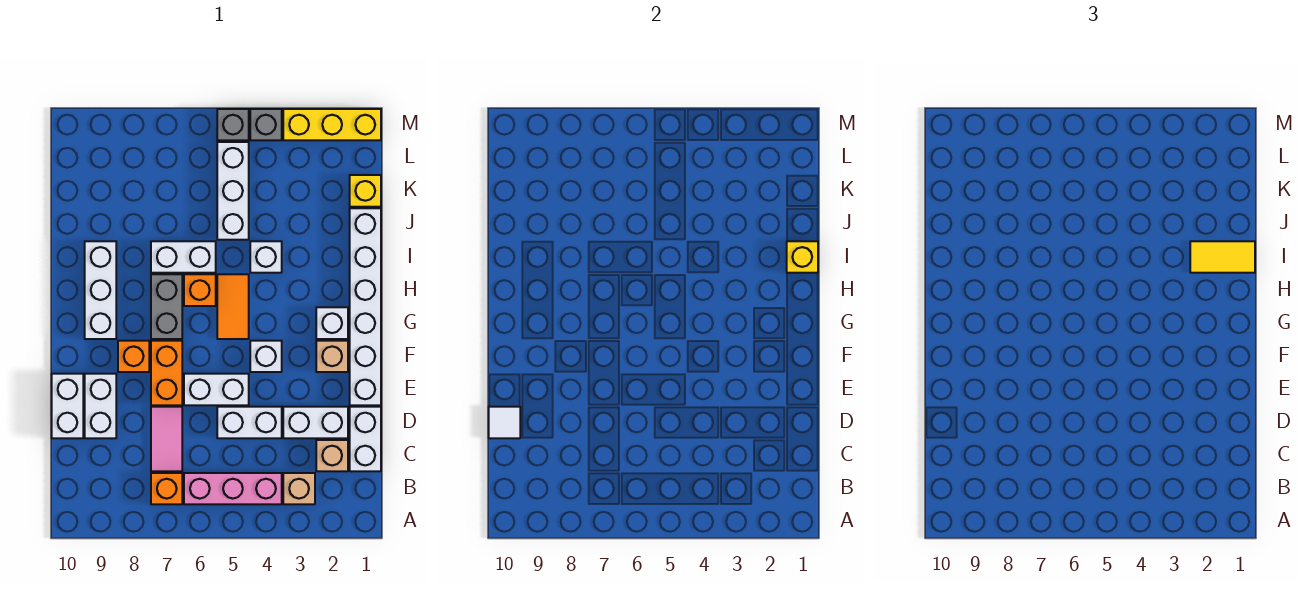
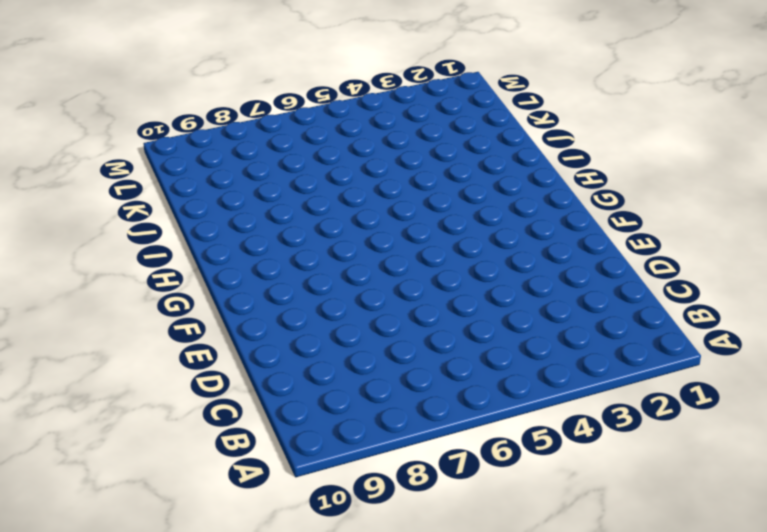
none -> tan 1x1 brick [283,473,315,504]
none -> pink 1x3 brick [184,473,282,504]
none -> orange 1x1 brick [151,473,182,504]
none -> white 1x2 brick [350,407,381,471]

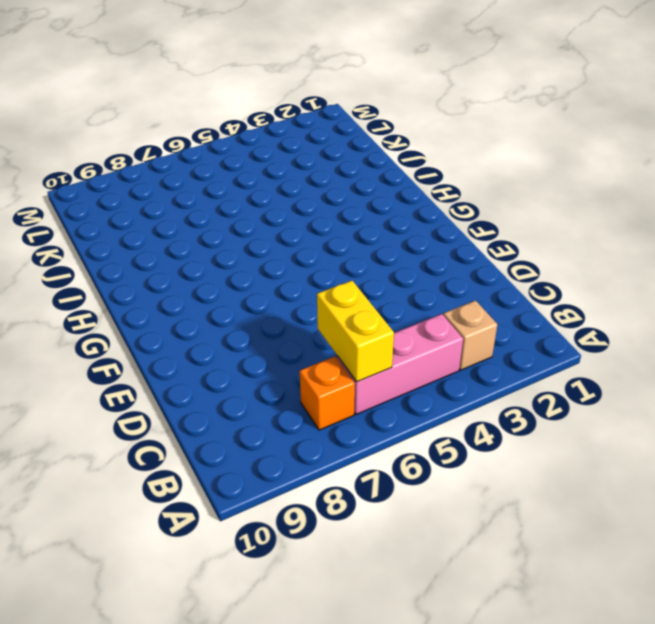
yellow 1x2 brick [317,281,394,382] -> none
none -> white 1x2 brick [350,407,381,471]
none -> tan 1x1 brick [316,440,348,471]
none -> pink 1x2 tile [151,407,182,471]
none -> white 1x2 brick [283,407,348,438]

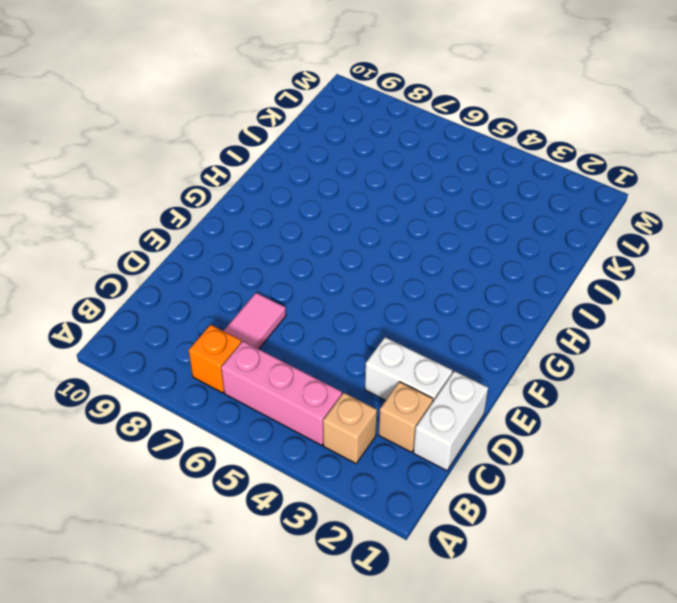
none -> white 1x2 brick [217,407,282,438]
none -> white 1x2 brick [85,374,116,438]
none -> white 1x2 brick [52,374,83,438]
none -> white 1x6 brick [350,208,381,405]

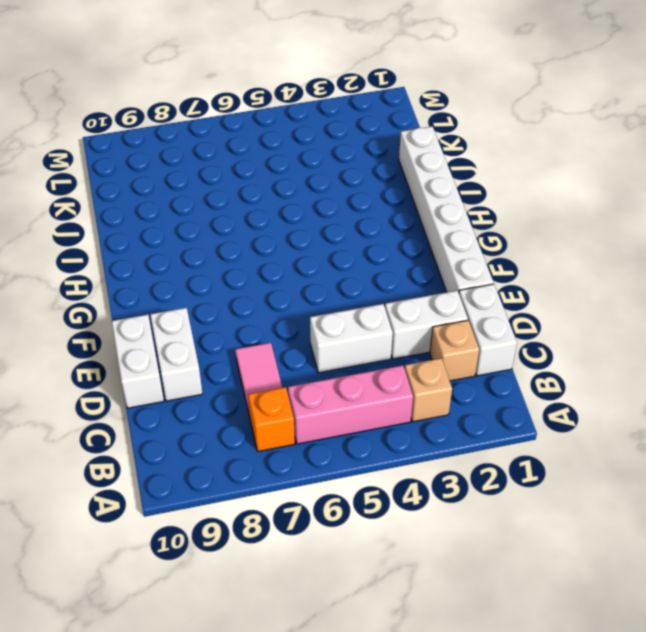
none -> white 1x2 brick [184,374,249,405]
none -> orange 1x2 brick [151,341,182,405]
none -> tan 1x1 brick [316,341,348,372]
none -> white 1x1 brick [250,341,282,372]

